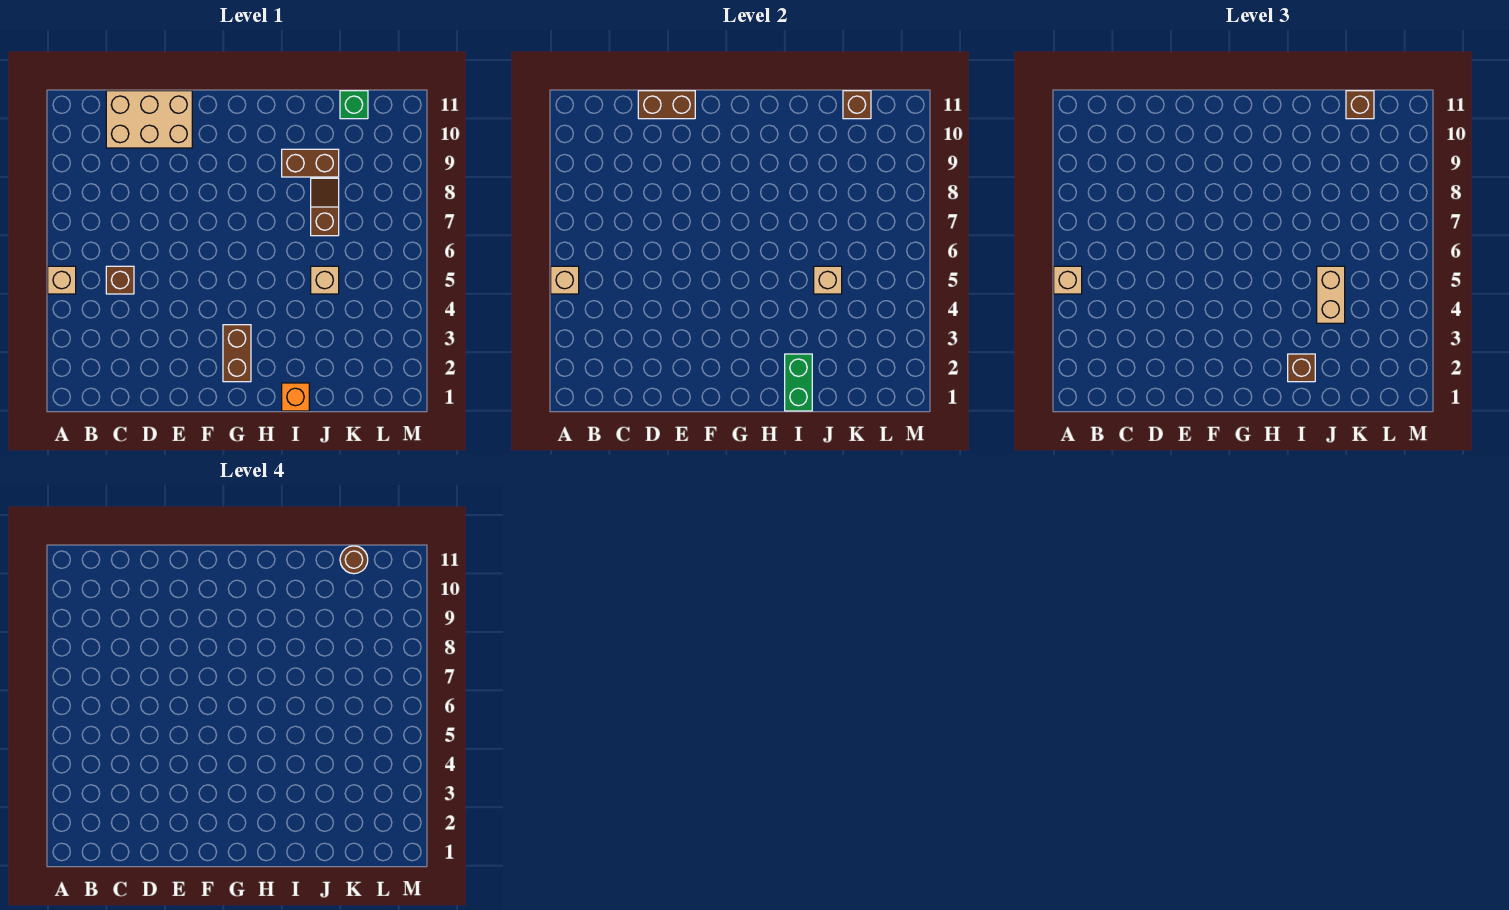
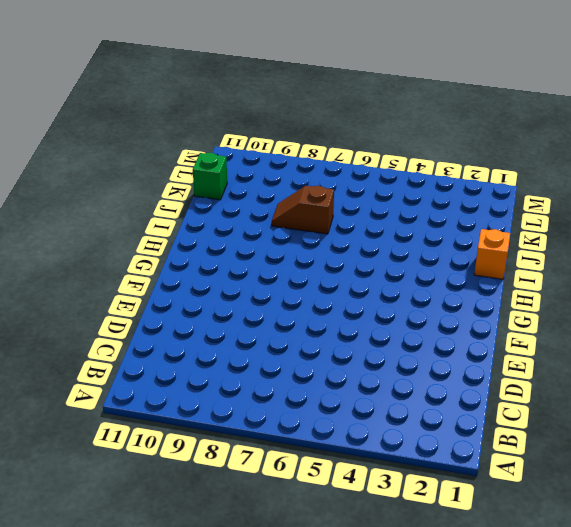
none -> tan 1x1 brick [48,266,76,294]
none -> brown 1x1 brick [106,266,134,294]
none -> tan 2x3 brick [106,91,192,148]

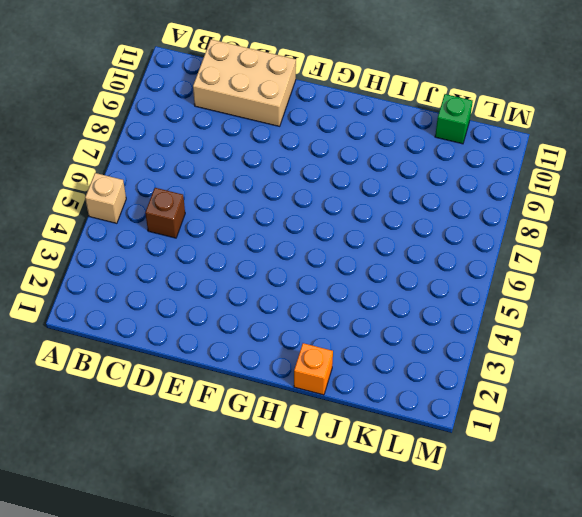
none -> brown 1x2 brick [223,325,251,382]
none -> brown 1x2 brick [282,149,339,177]
none -> tan 1x1 brick [311,266,339,294]

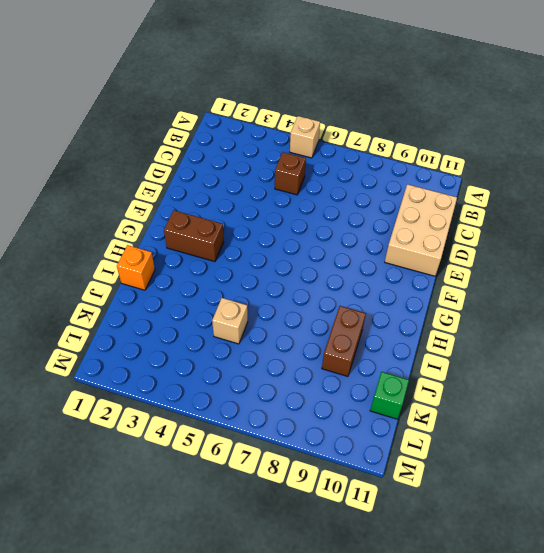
none -> brown 1x2 slope [311,178,339,236]
none -> tan 1x1 brick [551,266,579,294]
none -> brown 1x2 brick [638,91,695,119]

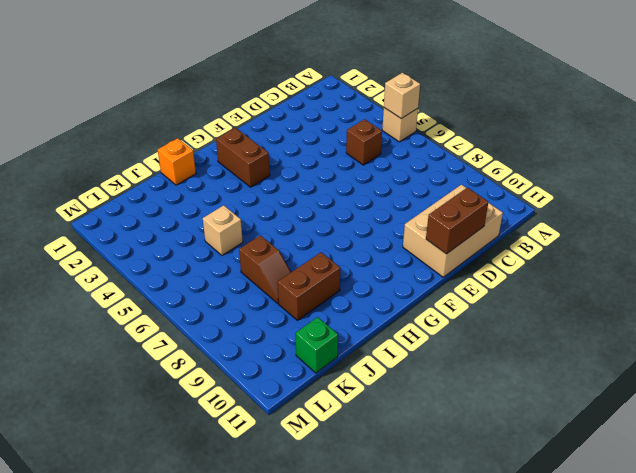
none -> green 1x2 brick [785,354,812,411]
none -> tan 1x1 brick [814,266,842,294]
none -> brown 1x1 brick [843,91,871,119]

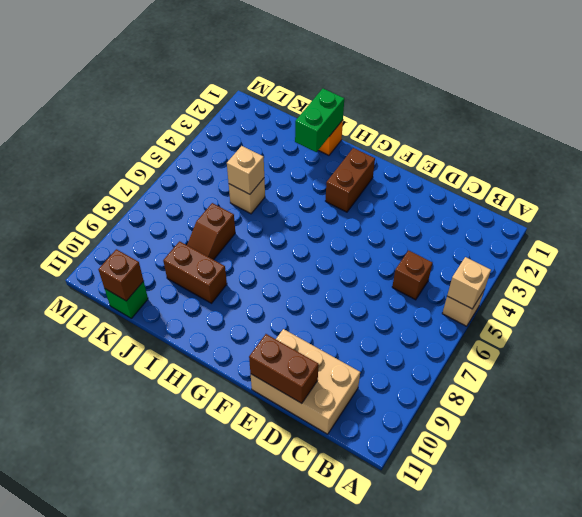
none -> tan 1x1 brick [1054,266,1082,294]
none -> brown 1x1 brick [1288,354,1315,382]
none -> tan 1x2 brick [1317,266,1345,323]

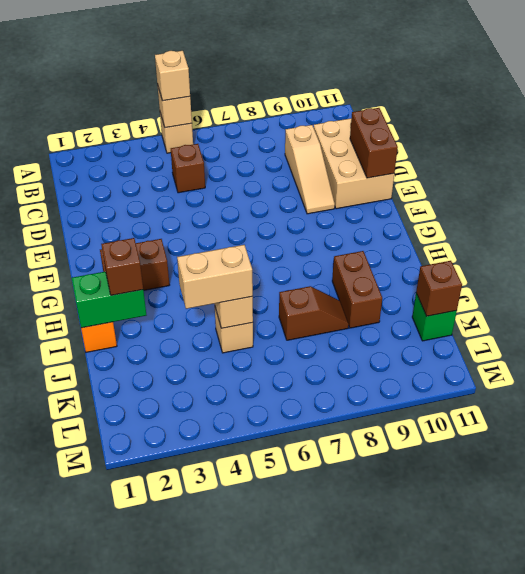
tan 1x3 slope [285,125,335,214] -> none
none -> brown 1x1 brick [1346,91,1374,119]
none -> brown 1x1 round brick [340,546,368,574]

